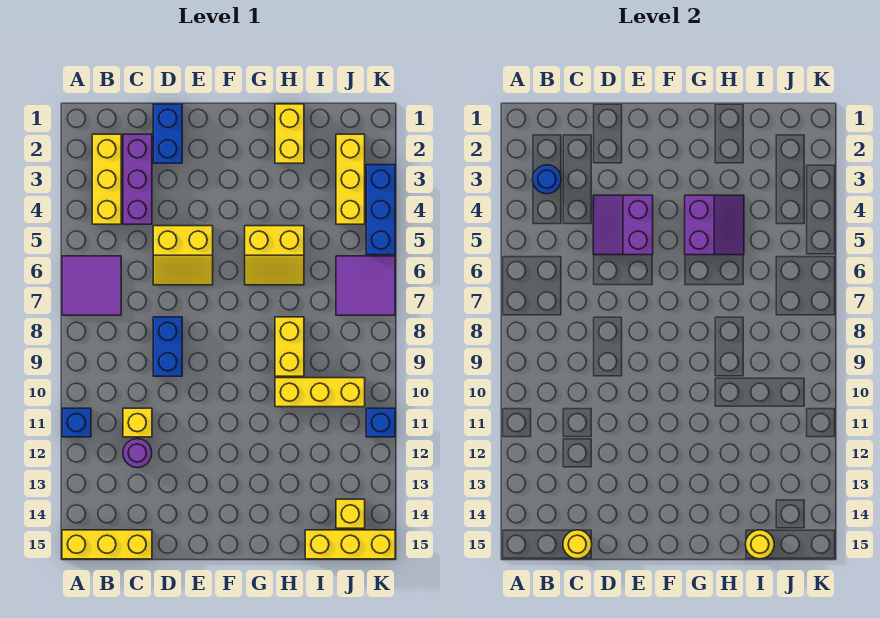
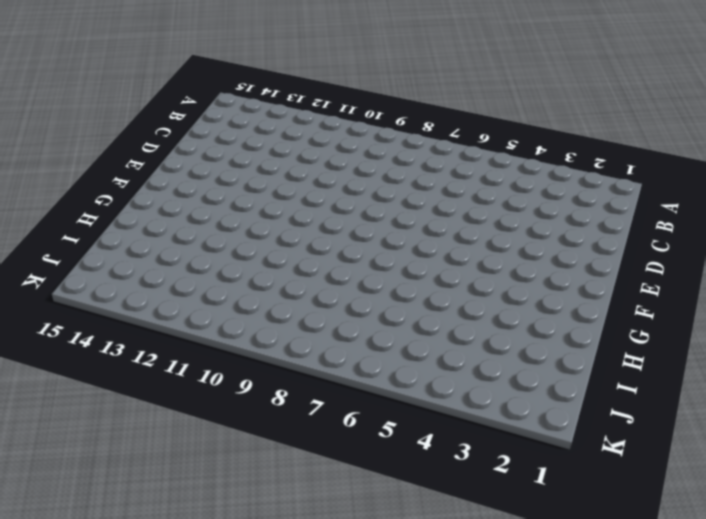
none -> purple 2x2 tile [62,256,121,315]
none -> blue 1x1 brick [62,408,91,437]
none -> yellow 1x3 brick [62,530,152,559]

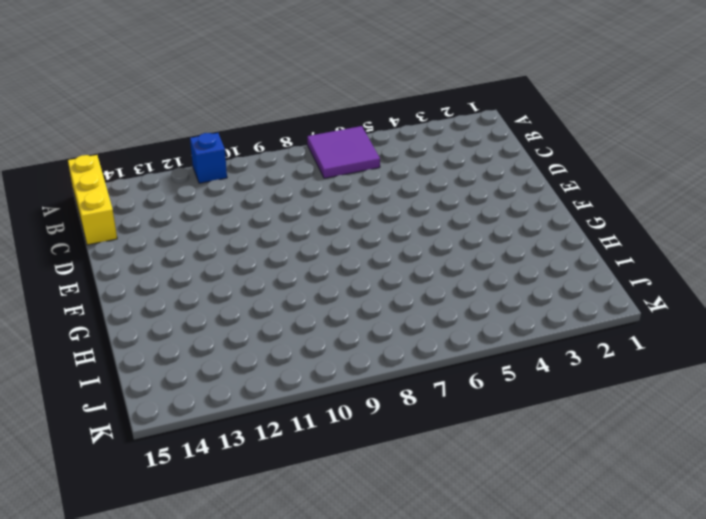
none -> yellow 1x3 brick [92,134,121,224]
none -> purple 1x3 brick [123,134,152,224]
none -> yellow 1x1 brick [123,408,152,437]

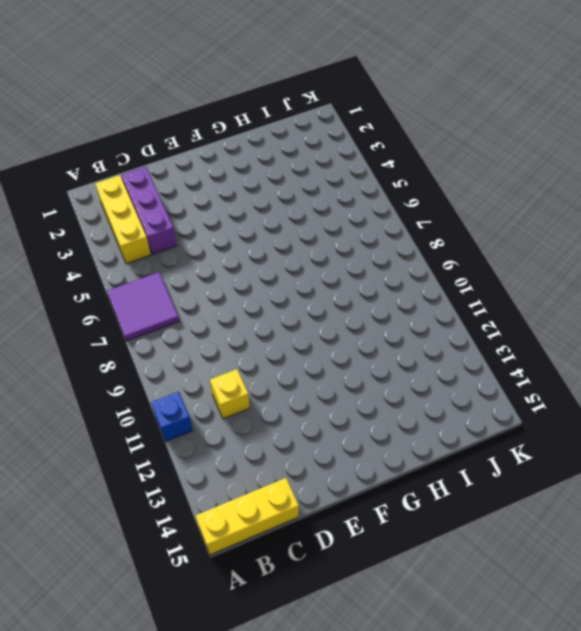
none -> purple 1x1 round brick [123,439,152,468]
none -> blue 1x2 brick [153,104,182,163]
none -> yellow 2x2 slope [153,226,213,285]

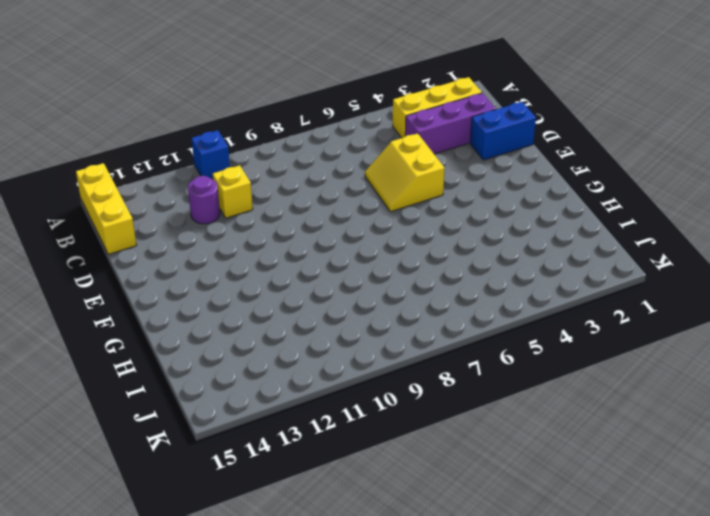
none -> purple 2x2 tile [62,256,121,315]
none -> blue 1x2 brick [153,317,182,376]
none -> yellow 2x2 slope [245,226,304,285]

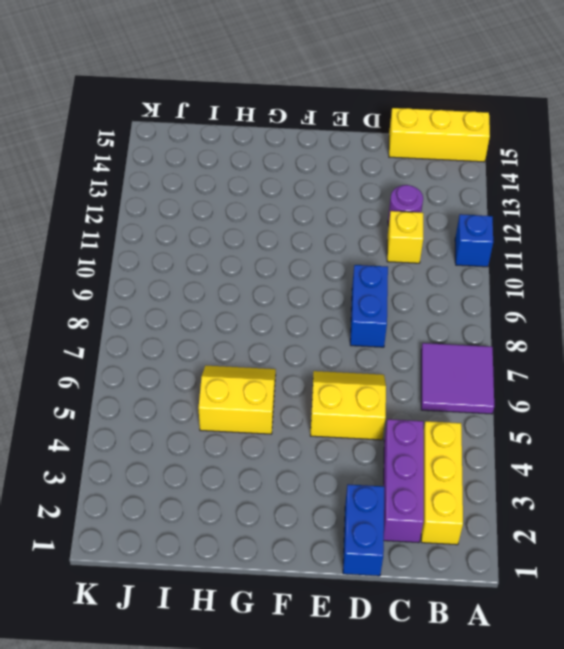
none -> yellow 1x2 brick [275,104,304,163]
none -> yellow 1x2 brick [275,317,304,376]
none -> yellow 1x3 brick [275,378,365,407]

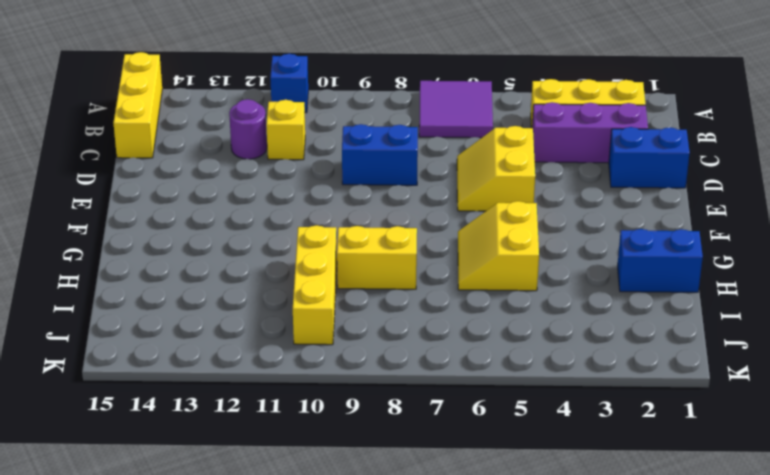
blue 1x2 brick [618,229,703,292] -> yellow 1x2 brick [275,104,304,163]
none -> yellow 1x3 brick [305,530,395,559]
none -> yellow 1x3 brick [336,134,365,224]
none -> purple 2x2 tile [336,256,395,315]

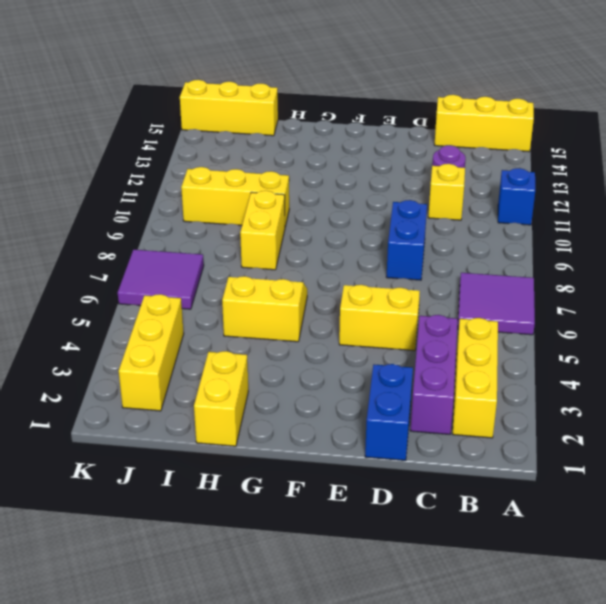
none -> yellow 1x1 brick [336,499,365,528]
none -> blue 1x3 brick [366,165,395,255]
none -> blue 1x1 brick [366,408,395,437]

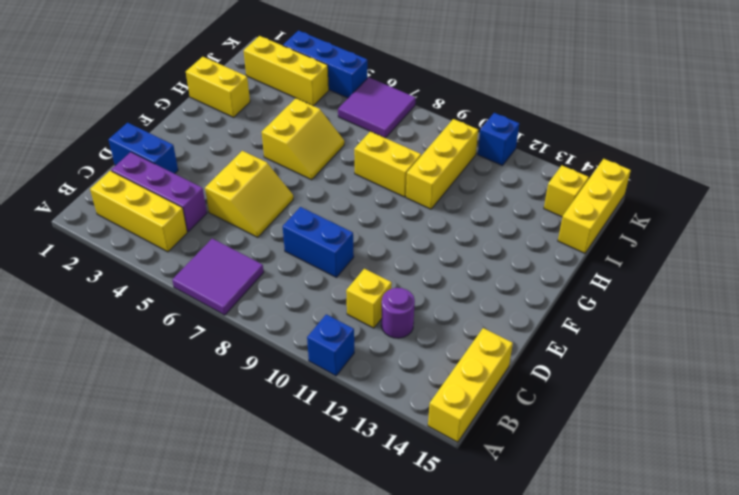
none -> blue 1x1 round brick [532,165,561,194]
none -> yellow 1x1 round brick [563,530,592,559]
none -> purple 2x2 slope [593,195,653,255]

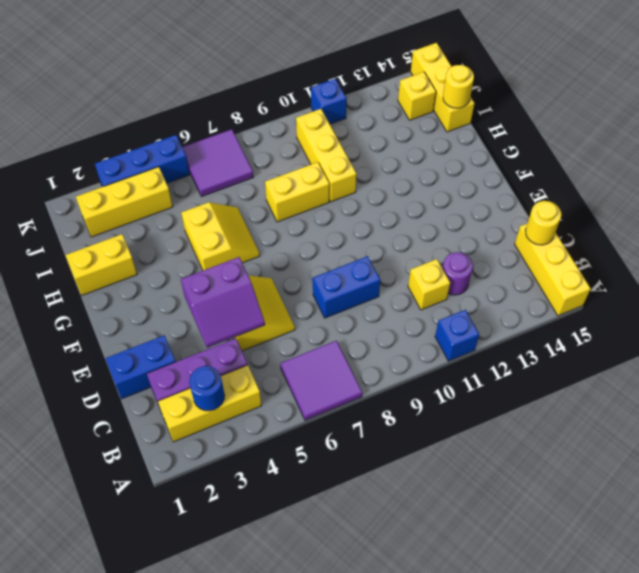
none -> purple 2x2 slope [685,195,744,255]

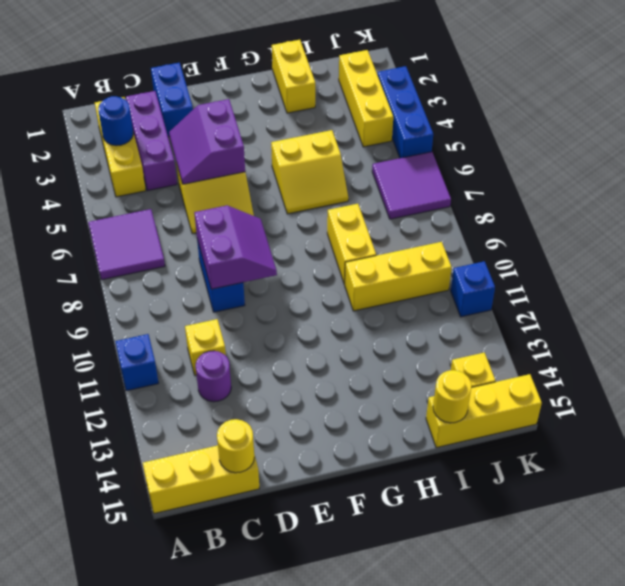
purple 2x2 slope [194,206,277,289] -> purple 2x2 slope moved to [685,195,744,255]

